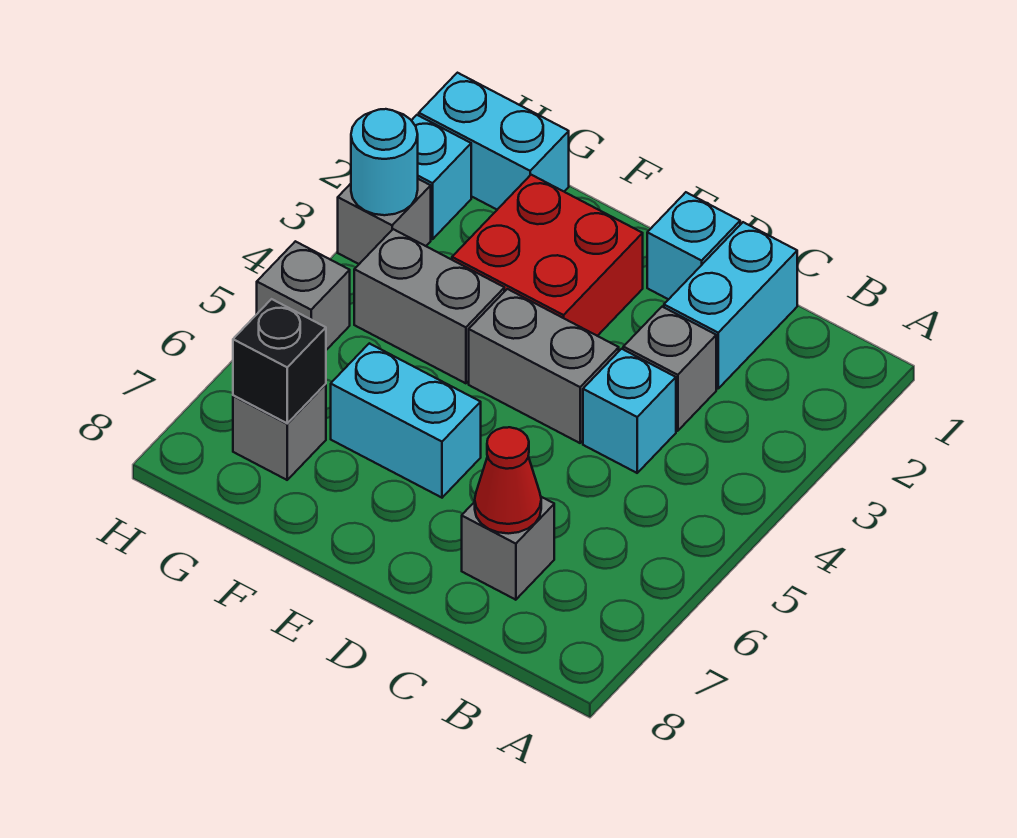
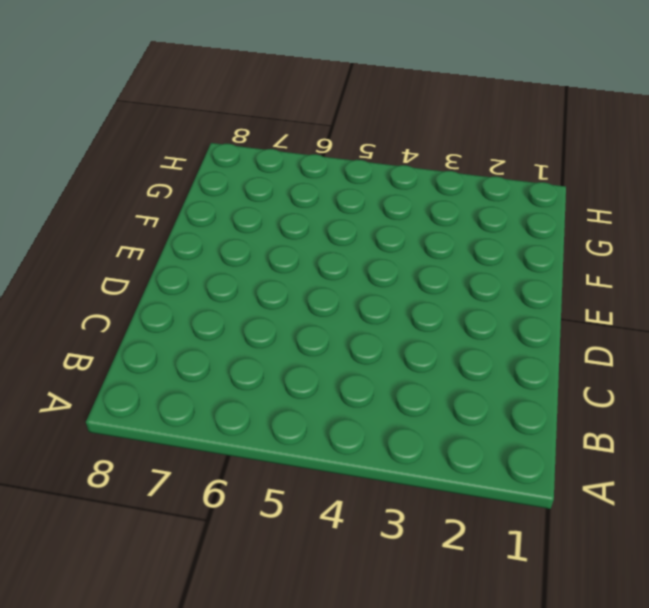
none -> cyan 1x2 brick [664,222,797,388]
none -> grey 1x1 brick [623,307,716,431]
none -> cyan 1x1 brick [583,349,676,473]

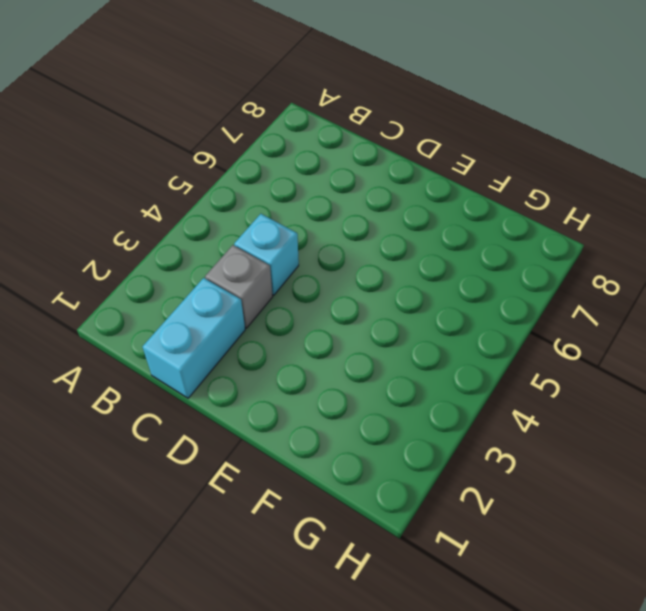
none -> grey 1x1 brick [462,497,554,600]
none -> cyan 1x1 brick [647,192,740,299]
none -> grey 1x2 brick [469,289,619,443]

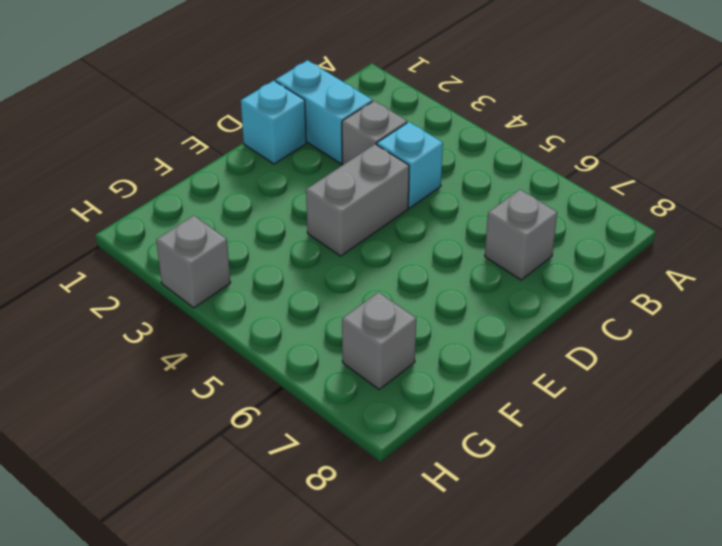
none -> red 2x2 brick [452,175,643,336]
none -> cyan 1x2 brick [331,343,481,498]
none -> grey 1x2 brick [354,229,504,383]

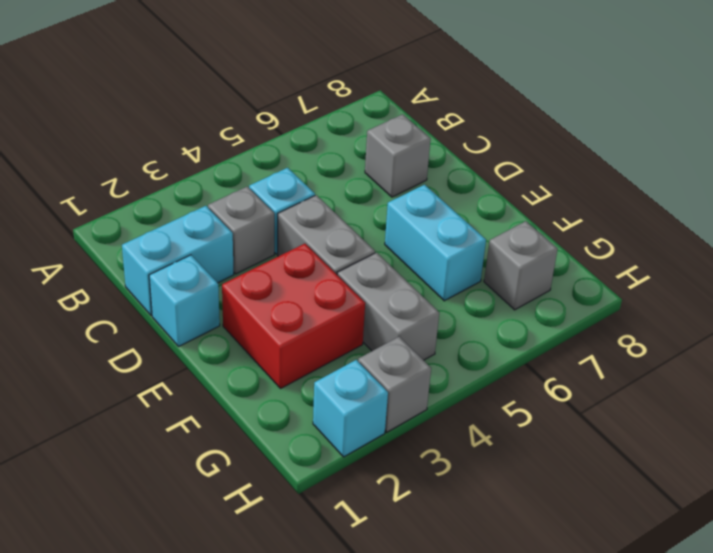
none -> cyan 1x2 brick [419,73,569,209]
none -> grey 1x1 brick [257,241,350,350]
none -> red 1x1 cone [475,427,541,534]

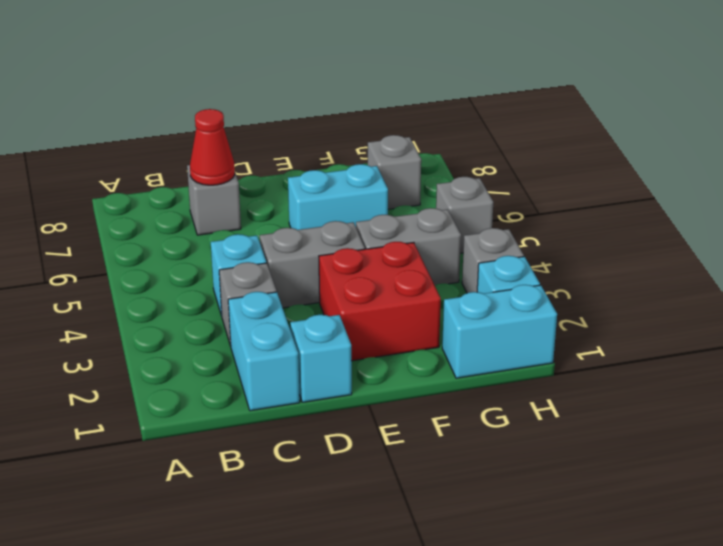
none -> black 1x1 brick [233,299,326,423]
none -> cyan 1x1 round brick [351,109,418,215]

